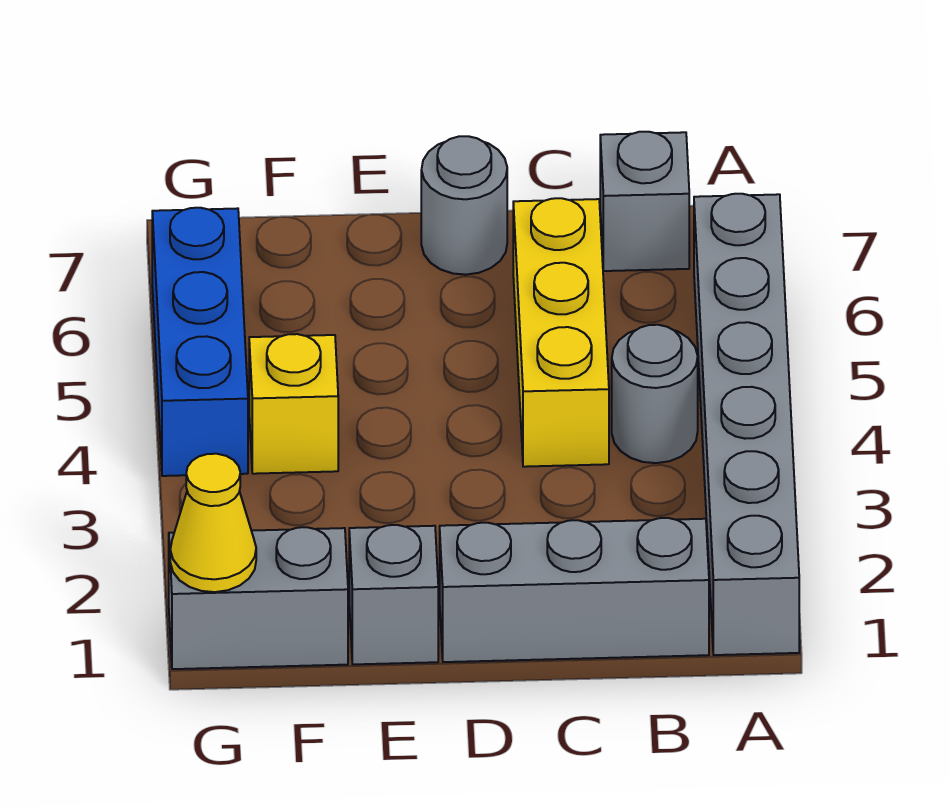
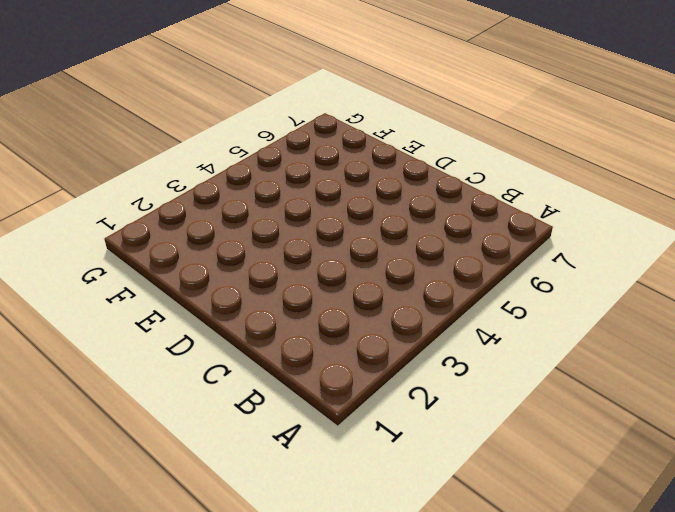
none -> grey 1x6 brick [694,194,799,655]
none -> grey 1x3 brick [440,518,709,662]

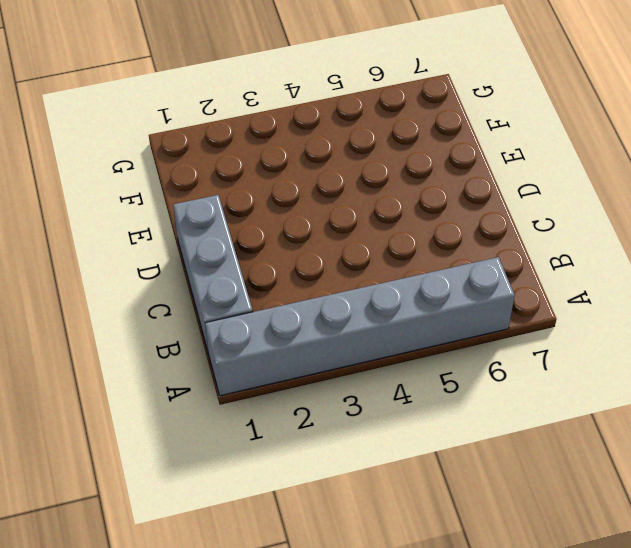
none -> grey 1x1 round brick [612,325,698,463]
none -> grey 1x1 brick [600,132,689,271]

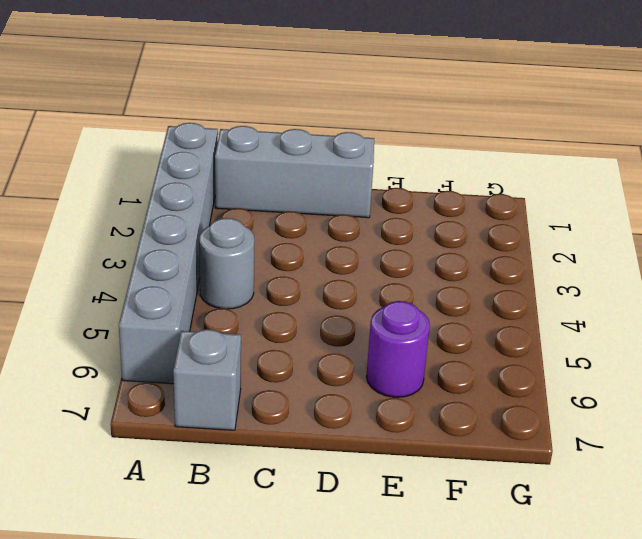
purple 1x1 round brick [367,301,430,397] -> none
none -> yellow 1x3 brick [513,198,609,467]
none -> grey 1x1 round brick [421,136,507,275]

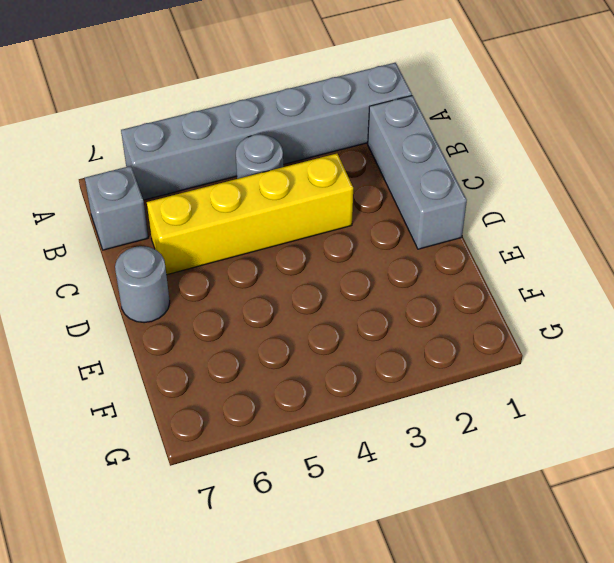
yellow 1x4 brick [147,154,353,275] -> yellow 1x3 brick [513,198,609,467]
none -> grey 1x1 brick [349,525,438,664]
none -> grey 1x2 brick [169,527,348,669]

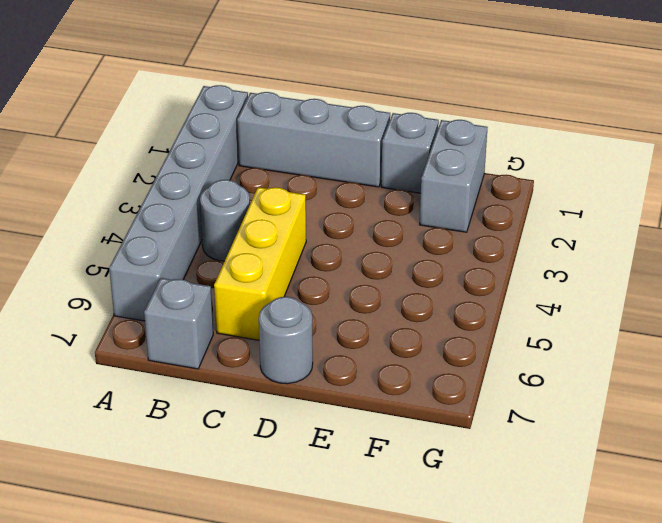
grey 1x2 brick [420,120,488,232] -> grey 1x2 brick turned to [169,527,348,669]
none -> yellow 1x1 brick [249,334,338,474]
none -> blue 1x3 brick [152,208,248,476]

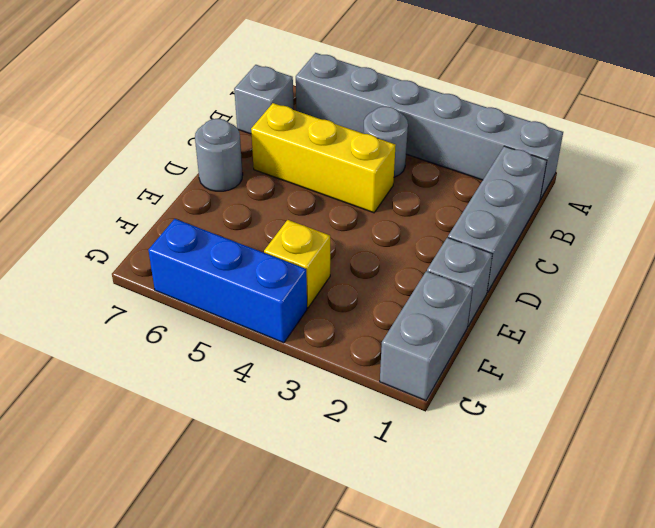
none -> yellow 1x1 cone [170,454,256,592]

